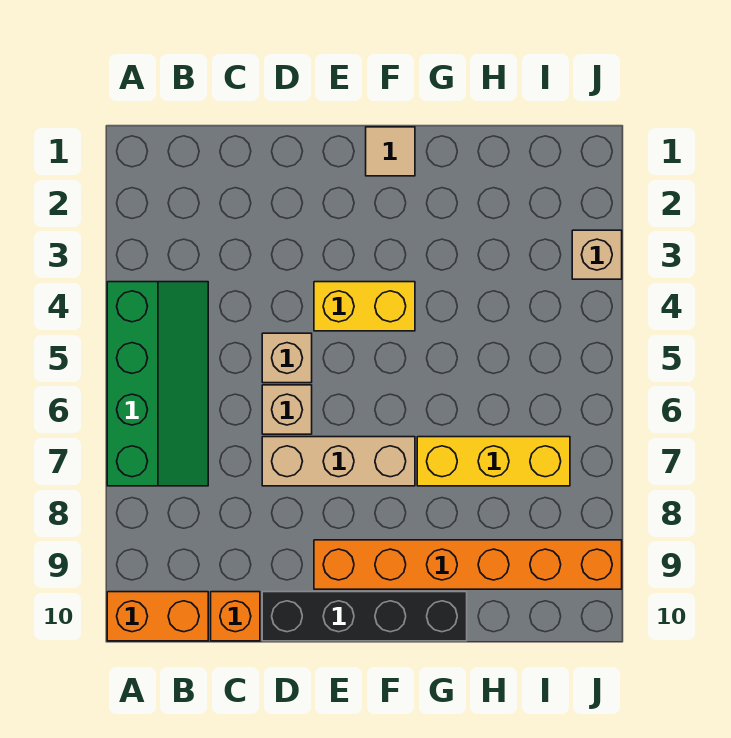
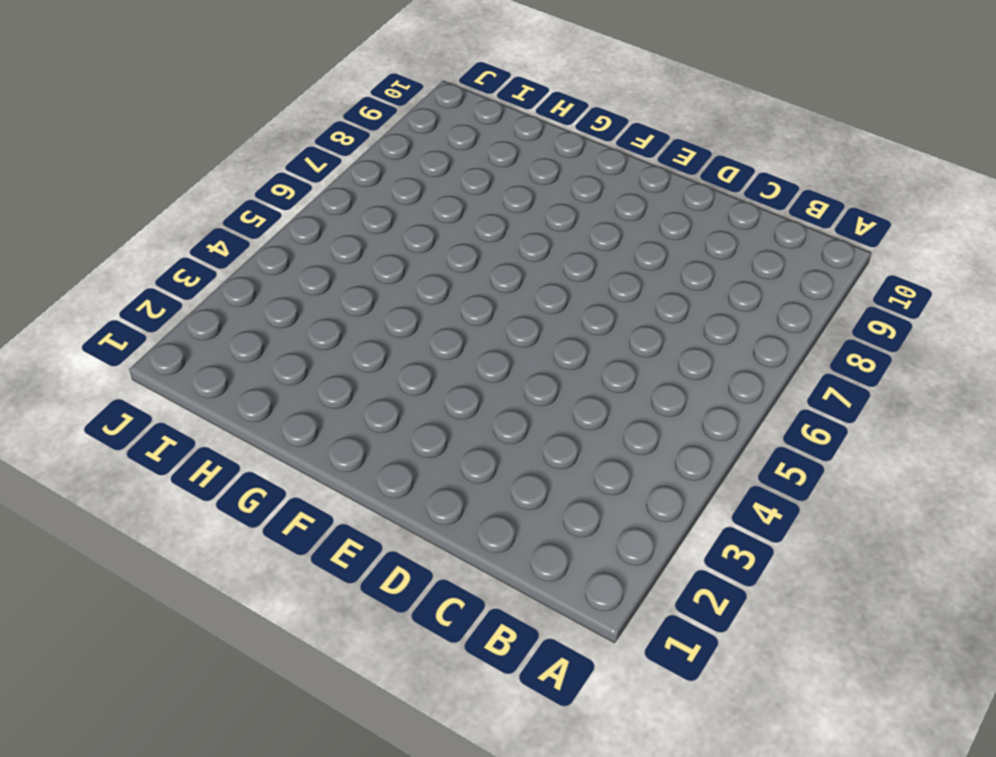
none -> green 2x4 slope [107,282,208,486]
none -> orange 1x2 brick [107,592,208,641]
none -> orange 1x1 brick [211,592,260,641]

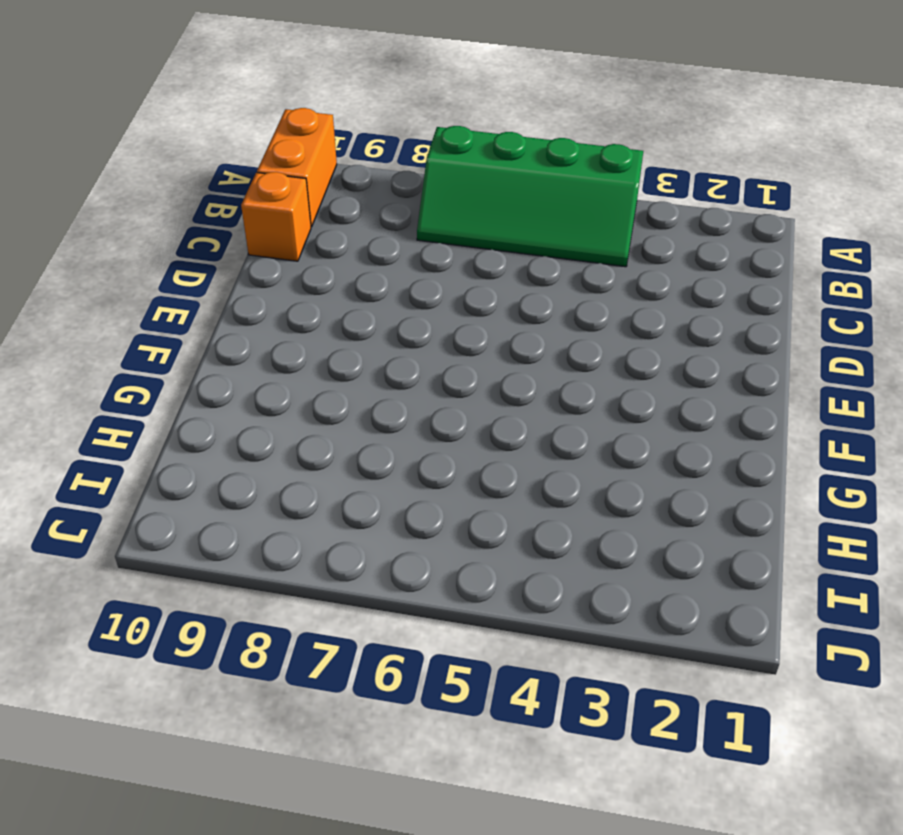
none -> tan 1x1 brick [262,333,312,383]
none -> tan 1x1 brick [262,385,312,434]
none -> tan 1x3 brick [262,437,415,486]

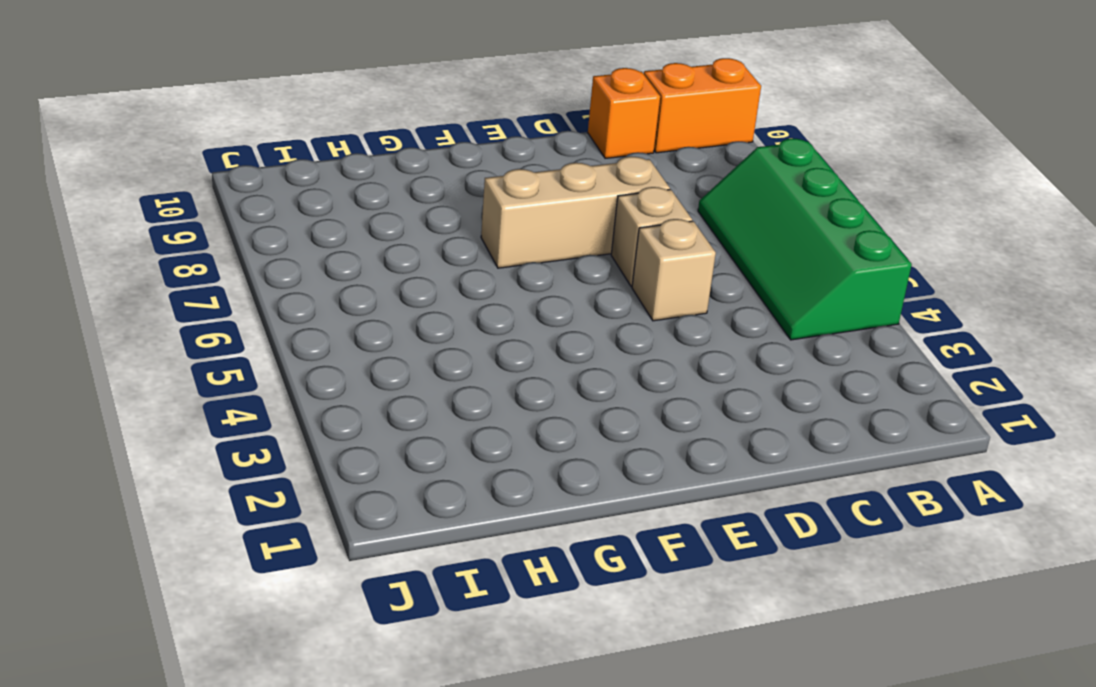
none -> black 1x4 brick [262,592,467,641]
none -> yellow 1x2 brick [314,282,415,331]
none -> orange 1x6 brick [314,540,622,589]

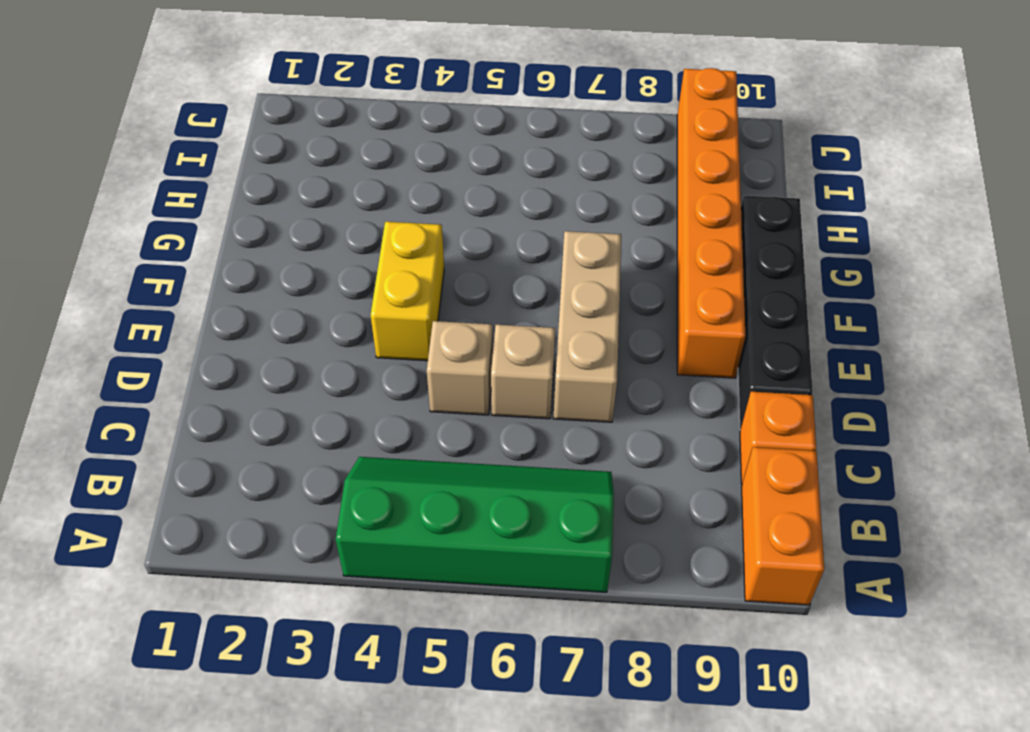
none -> tan 1x1 tile [366,127,415,176]
none -> yellow 1x3 brick [417,437,570,486]
none -> tan 1x1 brick [572,230,622,279]

